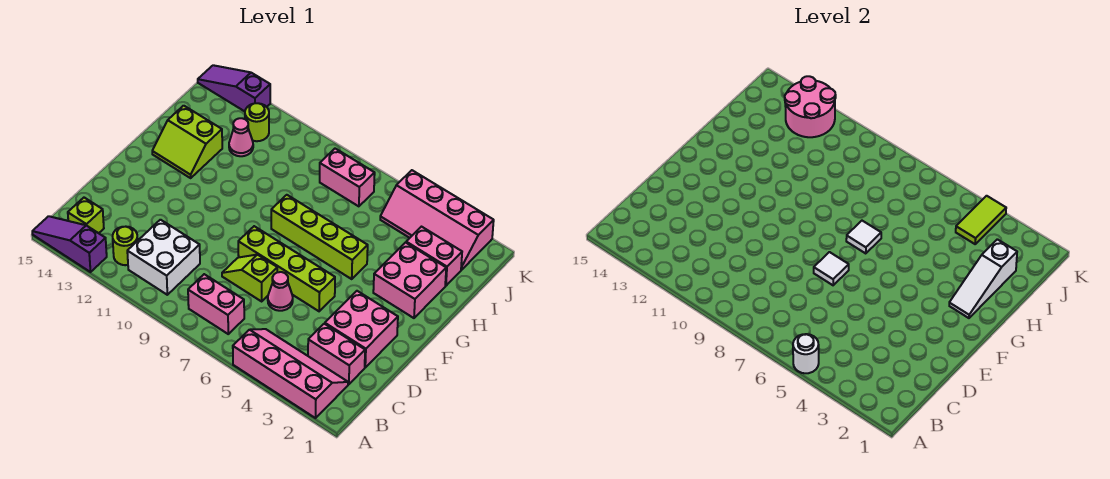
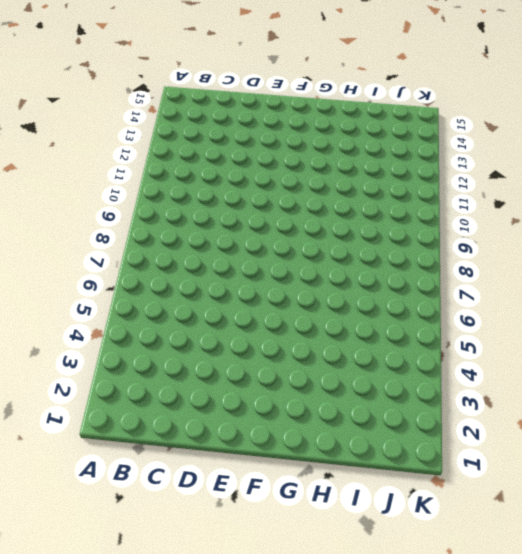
none -> pink 2x4 slope [233,329,348,418]
none -> purple 1x3 slope [32,216,107,272]
none -> pink 1x2 brick [188,274,244,334]

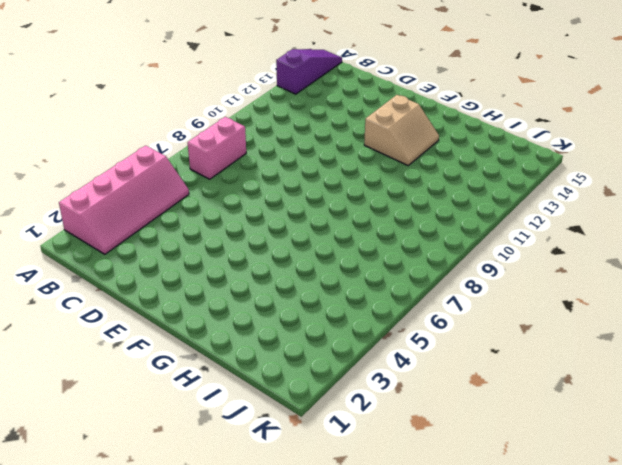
tan 2x2 slope [364,95,439,165] -> lime 2x2 slope [152,106,222,178]
none -> white 2x2 brick [127,220,200,295]
none -> lime 1x1 round brick [113,227,138,265]
none -> lime 1x1 brick [68,198,104,233]

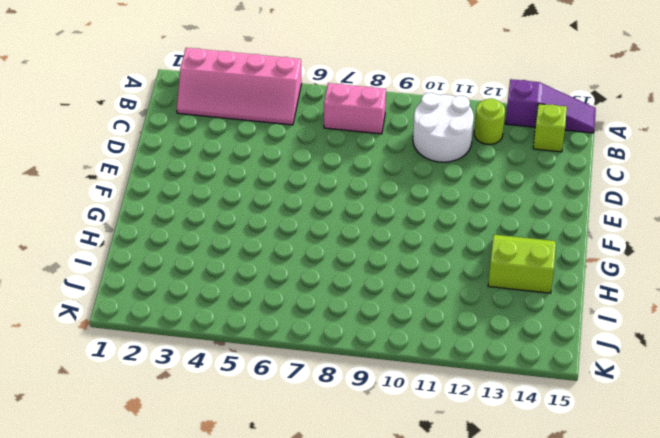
white 2x2 round brick [413,93,474,162] -> white 2x2 brick [127,220,200,295]
none -> pink 1x2 brick [308,324,365,384]
none -> pink 2x2 brick [325,291,398,367]
none -> pink 1x1 cone [268,272,293,311]

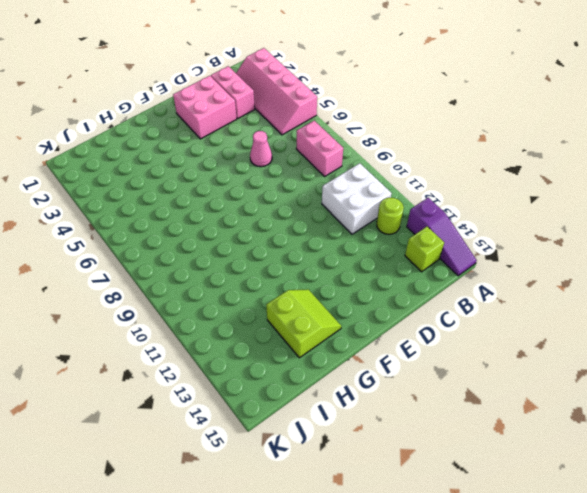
none -> lime 1x2 slope [222,255,277,301]
none -> lime 1x4 brick [238,226,335,311]
none -> pink 2x2 brick [373,243,446,318]

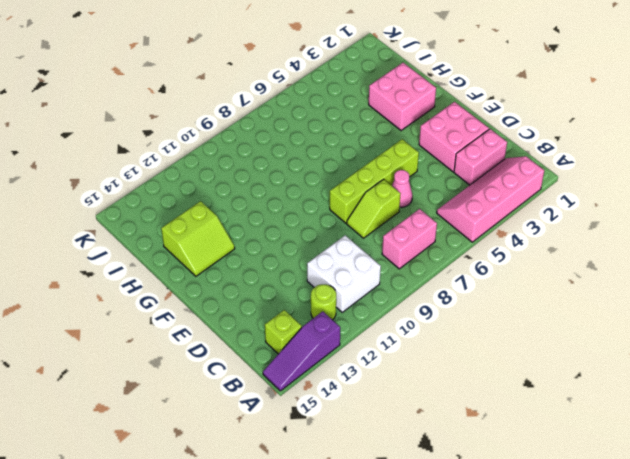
none -> lime 1x4 brick [271,195,368,279]
none -> pink 1x2 brick [406,227,462,286]
none -> pink 1x1 cone [229,118,253,156]

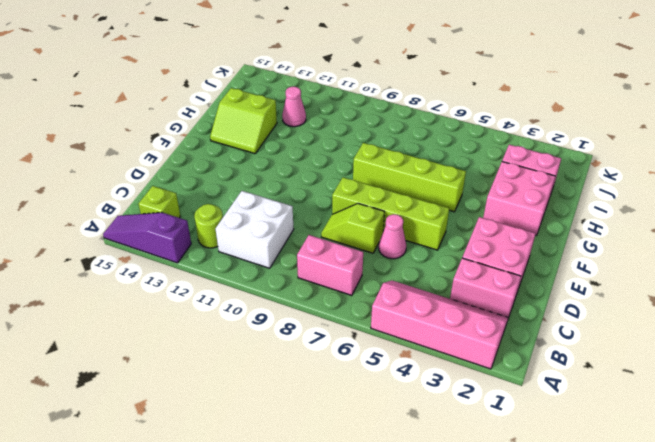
none -> pink 2x4 slope [380,170,494,270]
none -> pink 1x2 brick [320,149,375,206]
none -> lime 1x1 round brick [245,103,269,141]

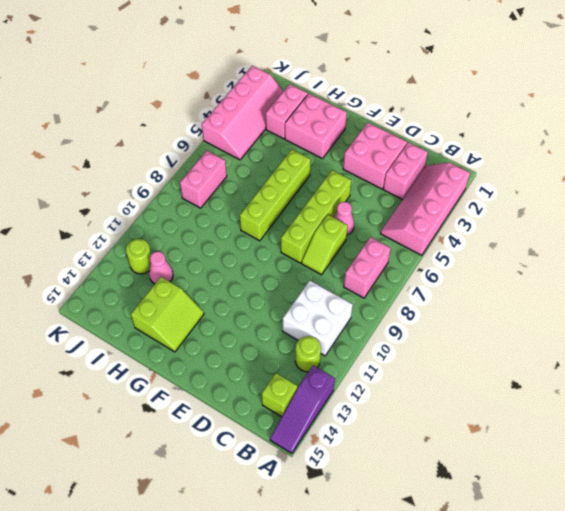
none -> purple 1x3 slope [198,65,270,111]
none -> white 1x1 round brick [793,334,819,373]
none -> white 1x1 tile [814,252,849,285]

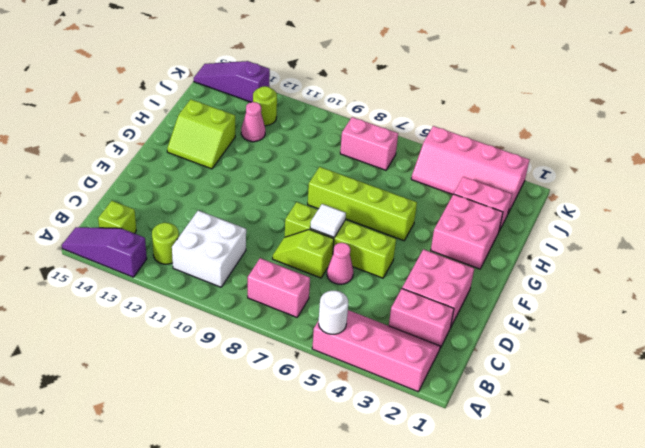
none -> white 1x3 slope [949,239,1017,318]
none -> white 1x1 tile [846,221,881,253]
none -> lime 1x2 tile [956,196,1006,244]

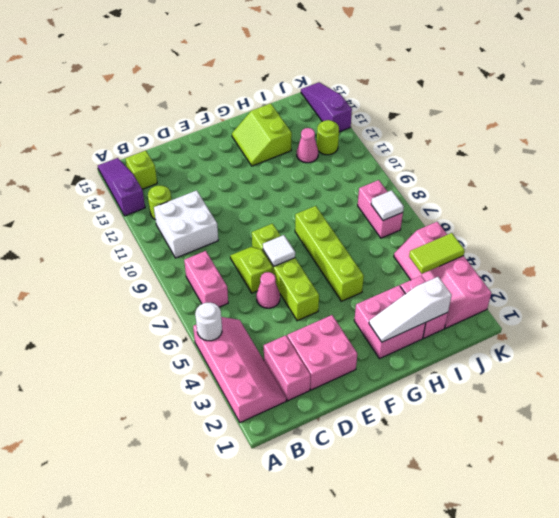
white 1x1 tile [371,190,404,220] -> white 1x1 tile moved to [846,221,881,253]
none -> pink 2x2 round brick [785,76,836,137]

